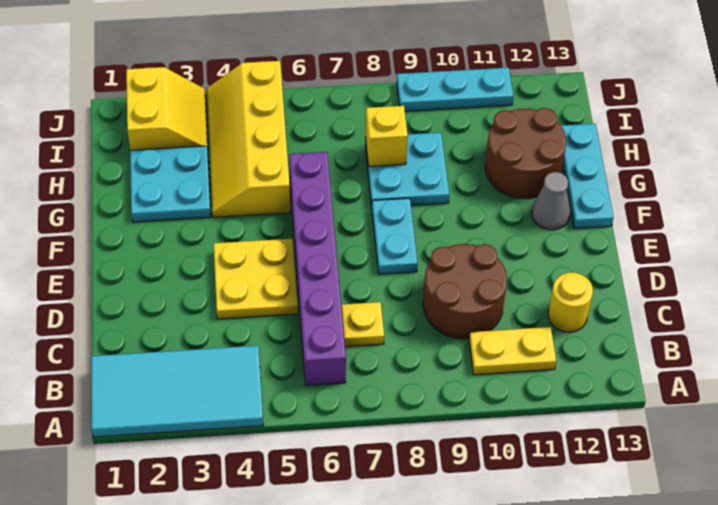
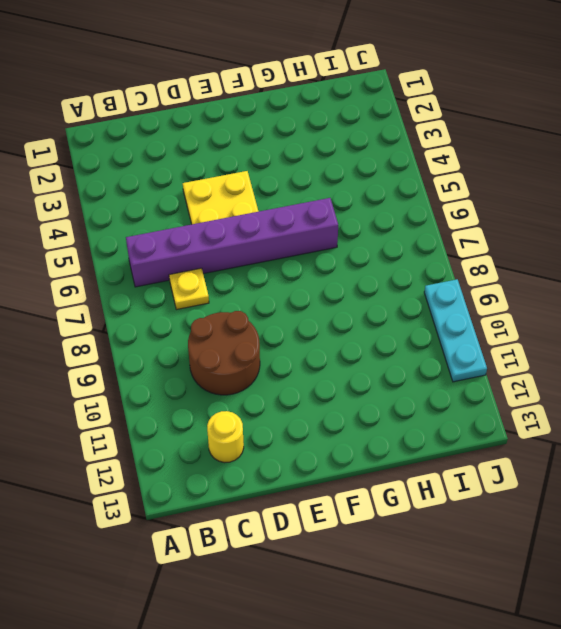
none -> cyan 2x4 tile [91,346,263,437]
none -> yellow 1x2 plate [469,327,556,375]
none -> cyan 1x2 plate [372,198,418,274]

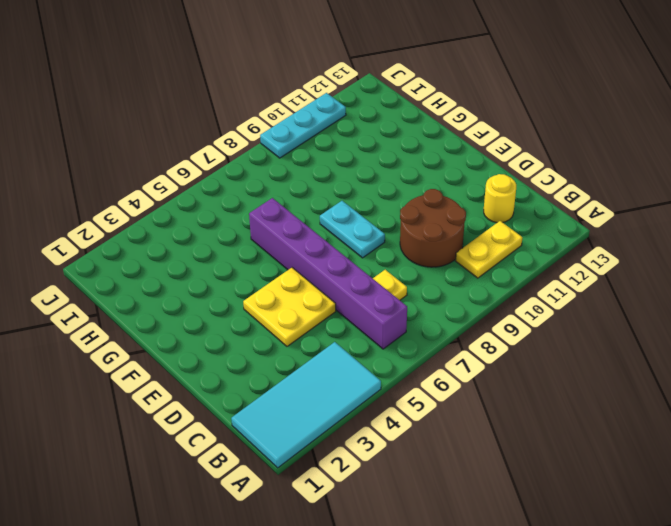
none -> grey 1x1 cone [532,172,570,230]
none -> cyan 1x3 plate [561,124,614,229]
none -> cyan 2x2 plate [130,146,211,222]

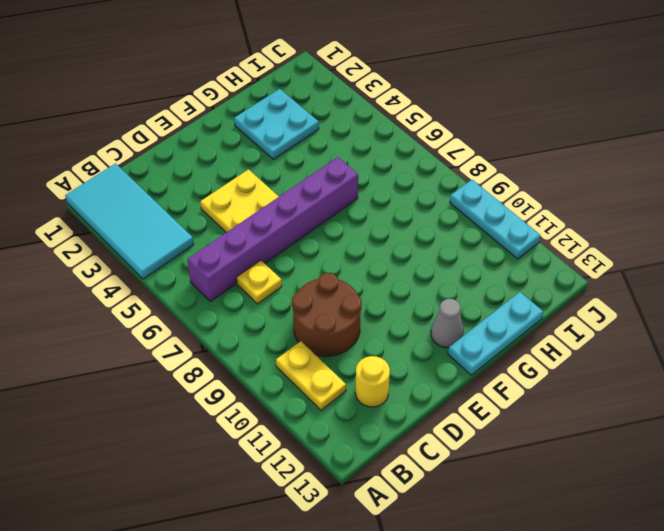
none -> cyan 1x2 plate [372,198,418,274]
none -> yellow 2x4 slope [207,61,290,217]
none -> cyan 2x2 plate [365,132,449,206]

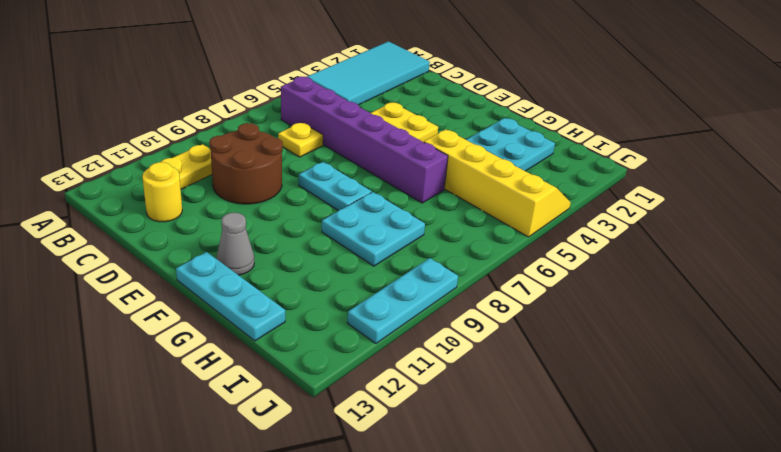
none -> brown 2x2 round brick [485,108,566,199]
none -> yellow 2x2 slope [126,67,208,150]
none -> yellow 1x1 brick [365,106,408,166]

